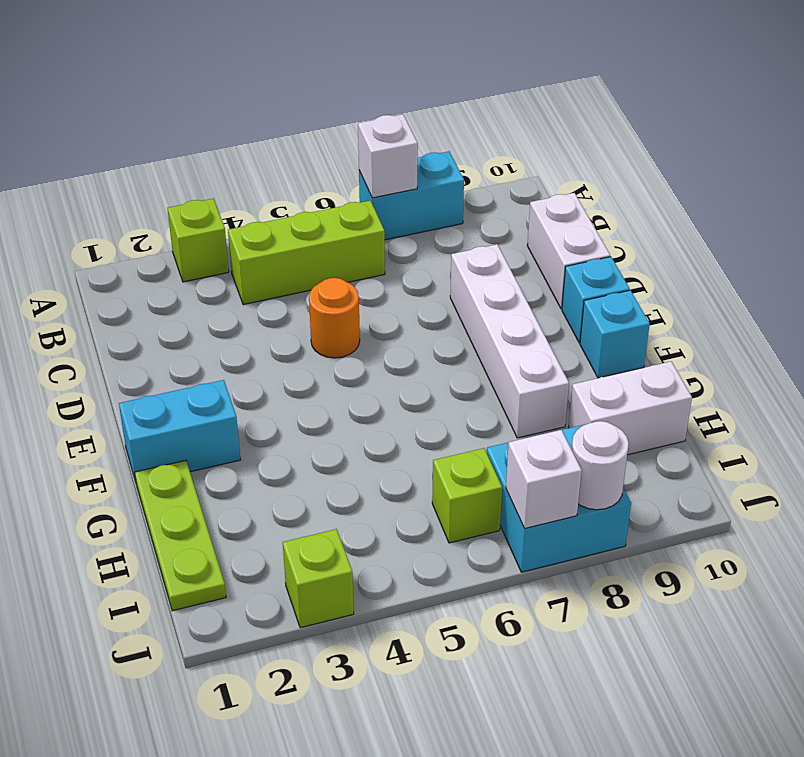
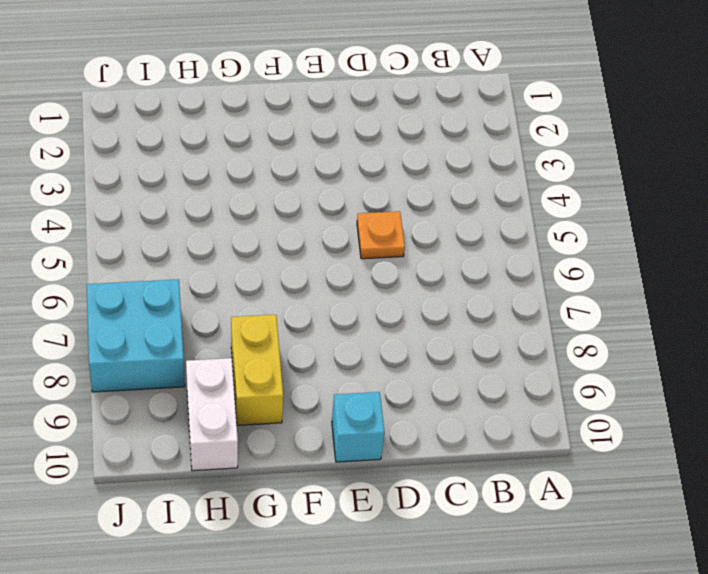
orange 1x1 plate [357,211,405,259] -> orange 1x1 round brick [309,278,360,358]
yellow 1x2 brick [231,315,283,425] -> white 1x4 brick [450,244,569,438]
none -> lime 1x1 brick [168,199,229,282]
none -> cyan 1x2 brick [359,151,464,240]
none -> lime 1x3 brick [228,201,385,305]

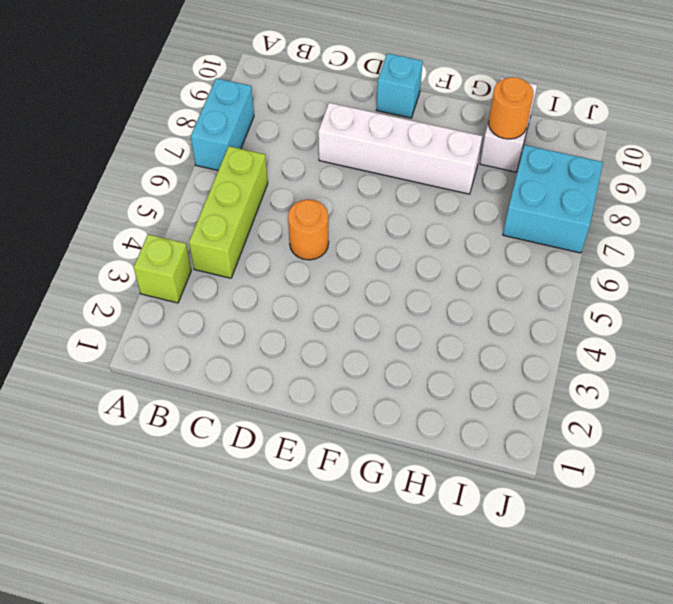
orange 1x1 round brick [489,77,533,139] -> none
none -> white 1x2 brick [527,193,610,309]
none -> cyan 1x2 brick [119,380,240,481]
none -> cyan 1x1 brick [580,290,650,378]

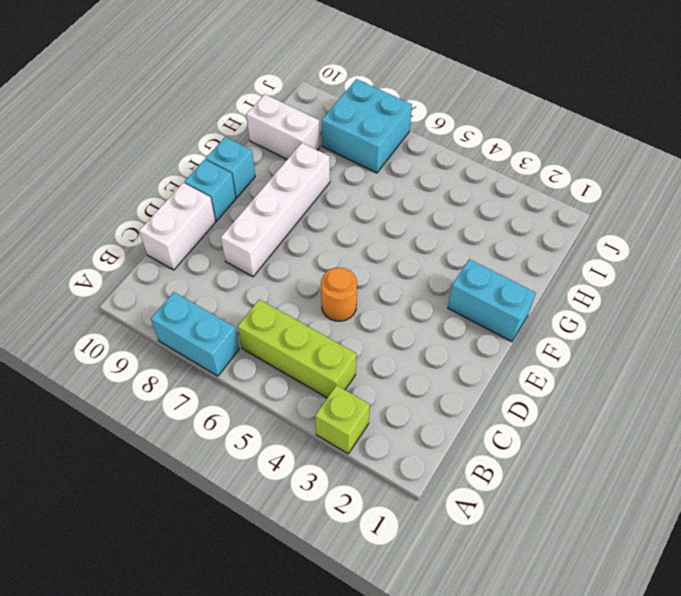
none -> lime 1x3 plate [135,460,226,611]
none -> lime 1x1 brick [432,448,502,543]
none -> lime 1x1 brick [283,529,354,628]

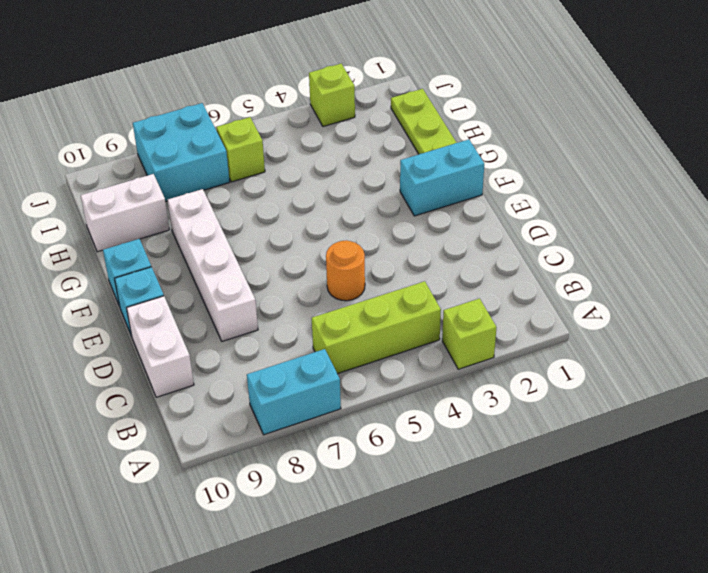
none -> white 1x1 brick [358,114,418,198]
none -> white 1x1 brick [506,430,582,528]
none -> white 1x1 round brick [572,421,629,510]

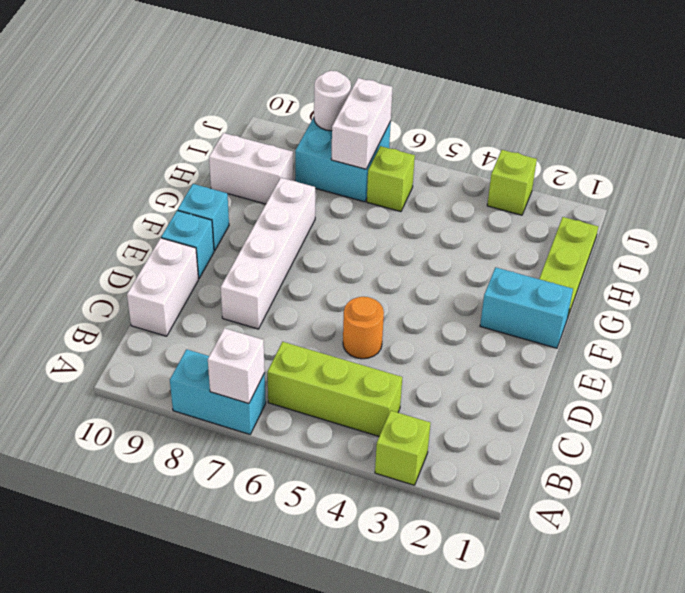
white 1x2 brick [331,78,393,169] -> white 1x1 brick [506,430,582,528]

